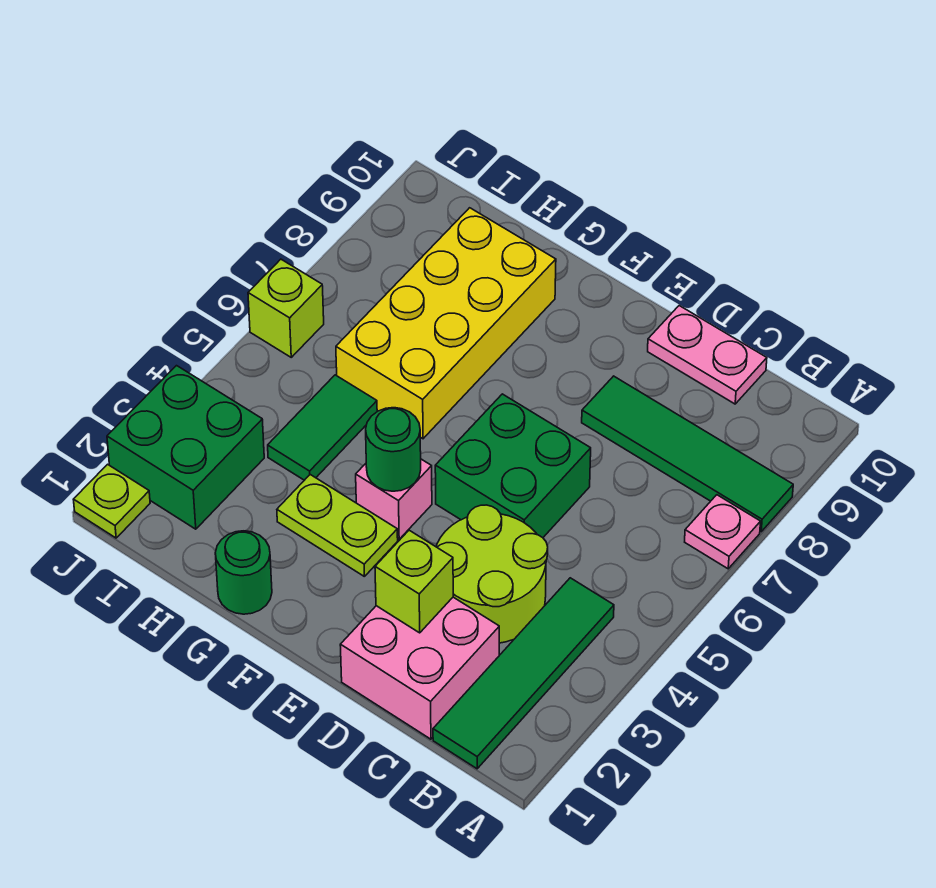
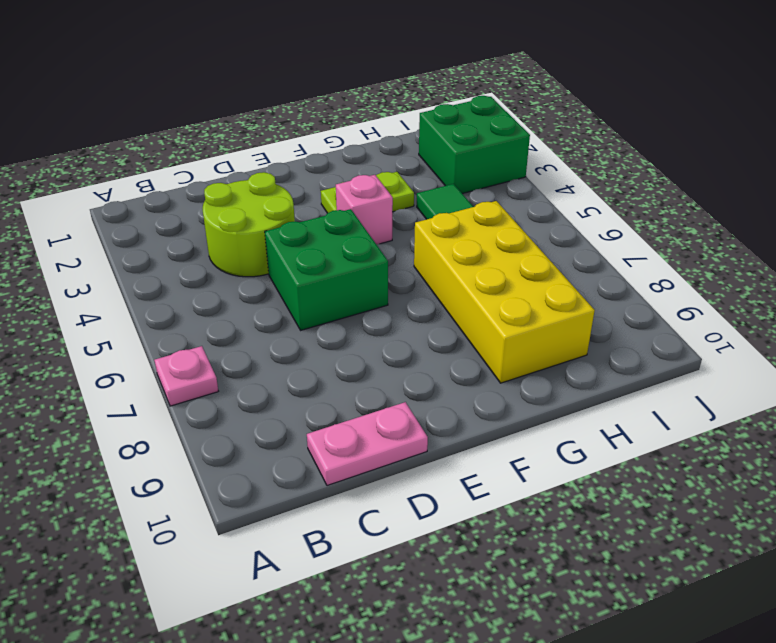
none -> green 1x4 tile [582,376,793,532]
none -> green 1x4 tile [433,578,614,769]
none -> pink 2x2 brick [340,597,499,739]

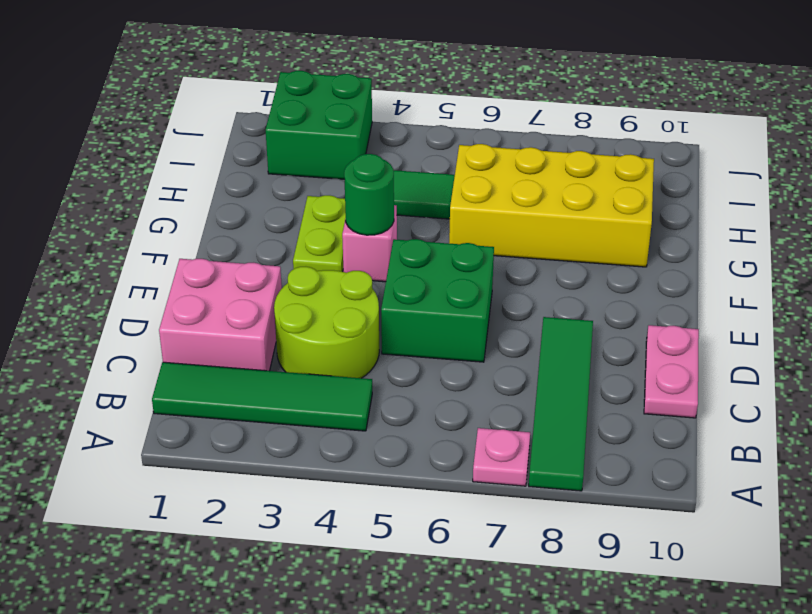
none -> green 1x1 round brick [215,531,272,614]
none -> lime 1x1 plate [73,464,150,538]
none -> lime 1x1 brick [248,259,324,357]

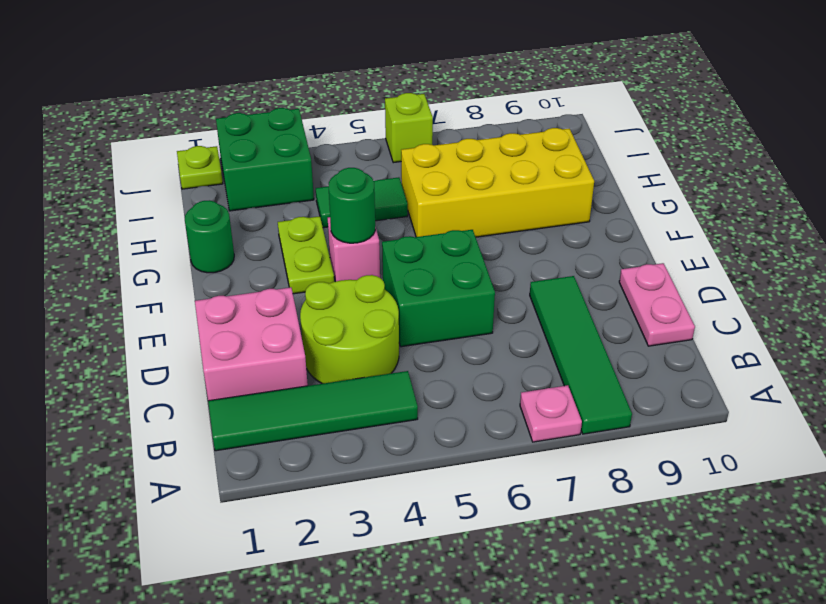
none -> lime 1x1 brick [375,530,453,633]

